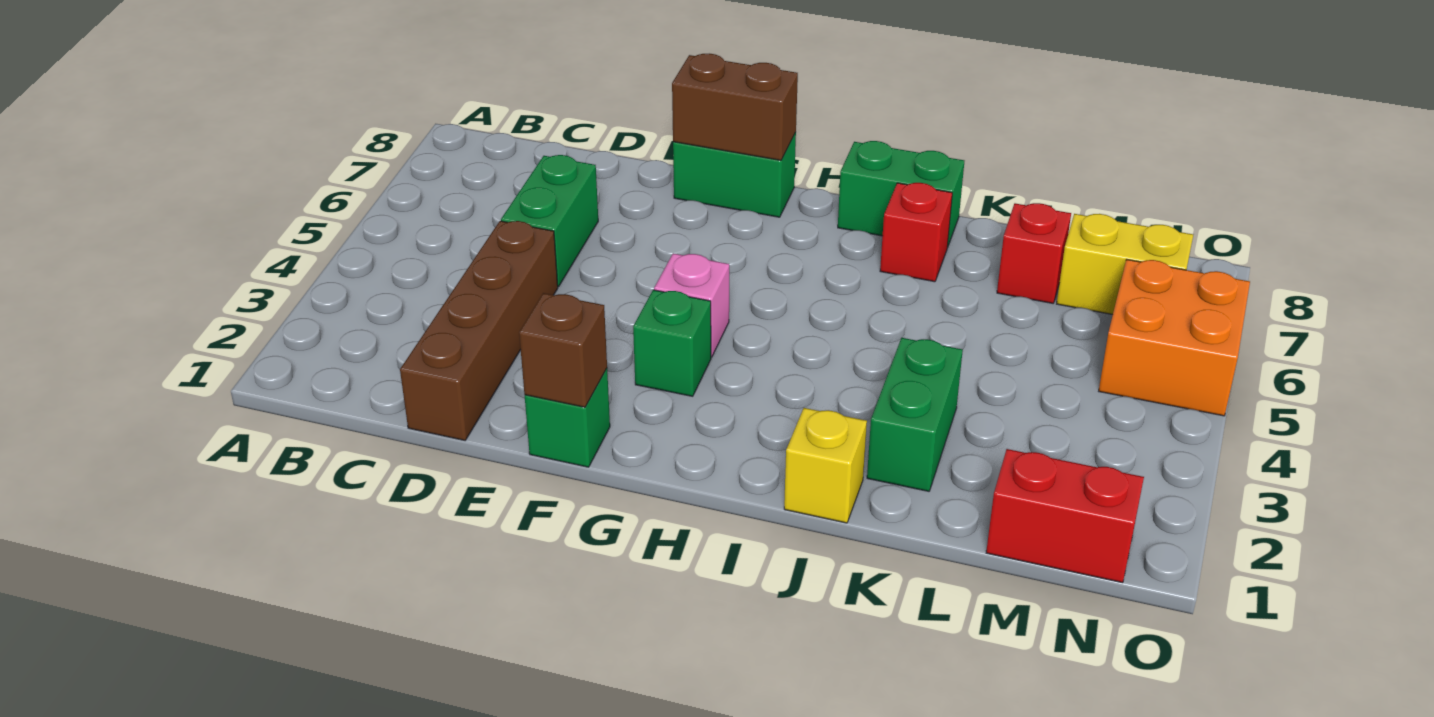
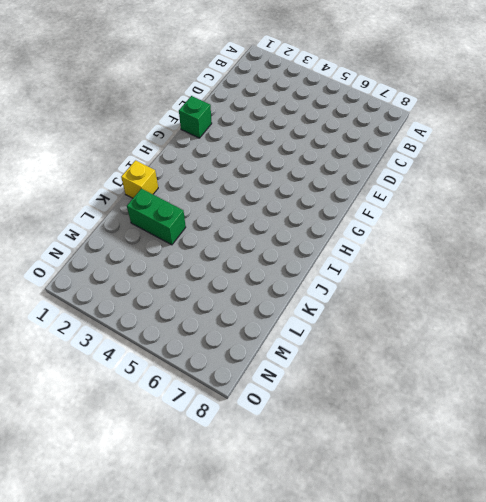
none -> brown 1x4 brick [400,221,558,440]
none -> green 1x2 brick [501,155,598,287]
none -> green 1x2 brick [673,132,796,217]

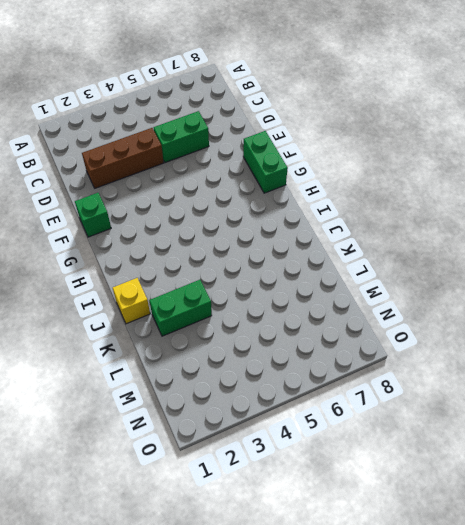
brown 1x3 brick [82,128,164,188] -> brown 1x4 brick [400,221,558,440]
none -> green 1x1 brick [633,290,711,396]
none -> pink 1x1 brick [654,253,729,357]
none -> green 1x2 brick [838,141,964,247]

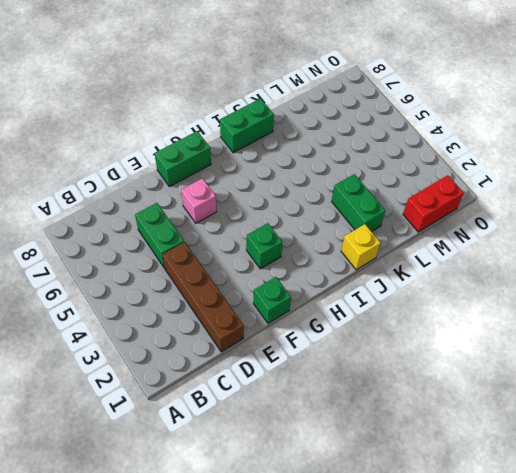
pink 1x1 brick [181,178,217,223] -> pink 1x1 brick moved to [654,253,729,357]
none -> red 1x1 brick [880,183,952,282]
none -> red 1x1 brick [997,203,1071,303]
none -> yellow 1x2 brick [1057,214,1193,315]

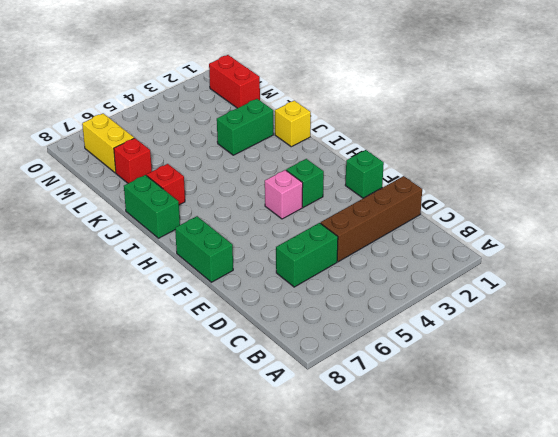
none -> orange 2x2 brick [1099,260,1250,416]
none -> brown 1x1 brick [519,293,607,407]
none -> brown 1x2 brick [672,54,798,160]

